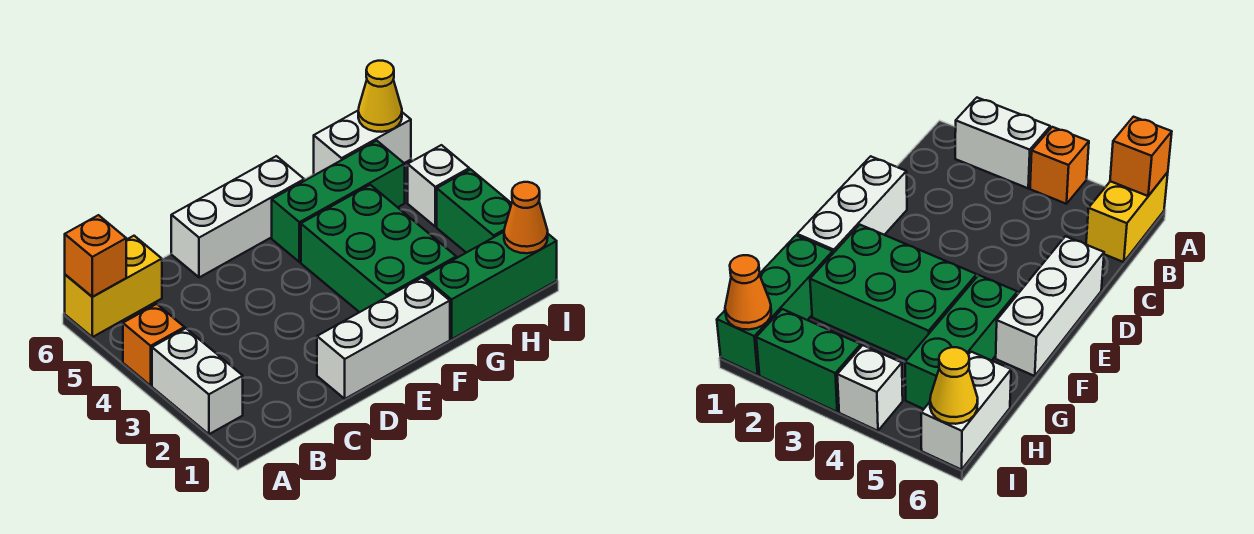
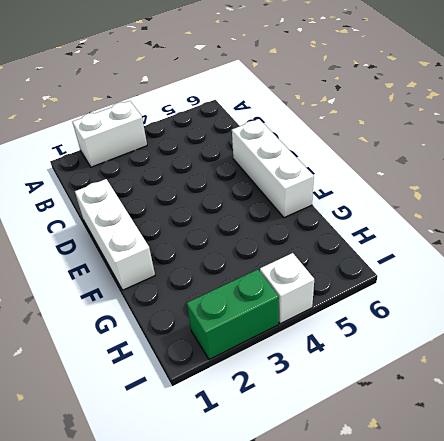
none -> orange 1x1 brick [123,304,185,386]
none -> yellow 1x2 brick [65,236,162,337]
none -> green 2x3 brick [301,185,456,312]

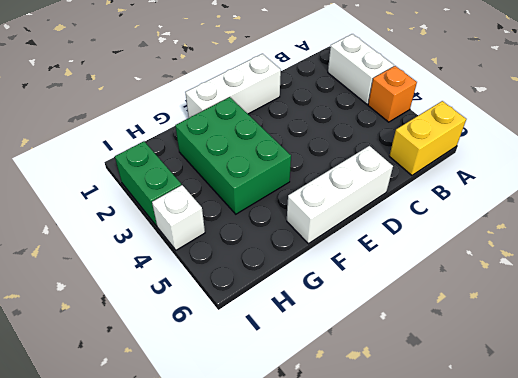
none -> green 1x3 brick [272,141,405,262]
none -> green 1x3 brick [424,232,557,339]
none -> white 1x2 brick [314,111,411,175]

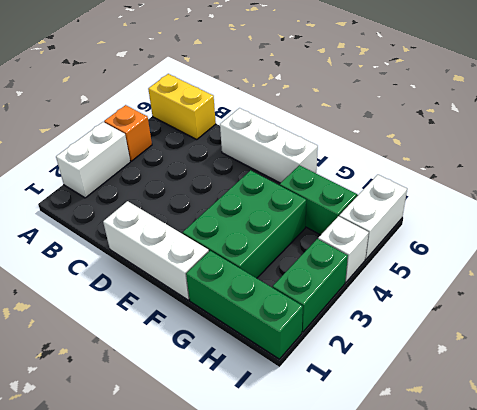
green 1x2 brick [280,165,357,235] -> green 1x3 brick [272,141,405,262]
white 1x2 brick [339,175,407,259] -> white 1x2 brick turned to [314,111,411,175]
none -> orange 1x1 brick [65,215,126,297]
none -> orange 1x1 cone [504,182,548,253]
none -> yellow 1x1 cone [358,61,402,132]

